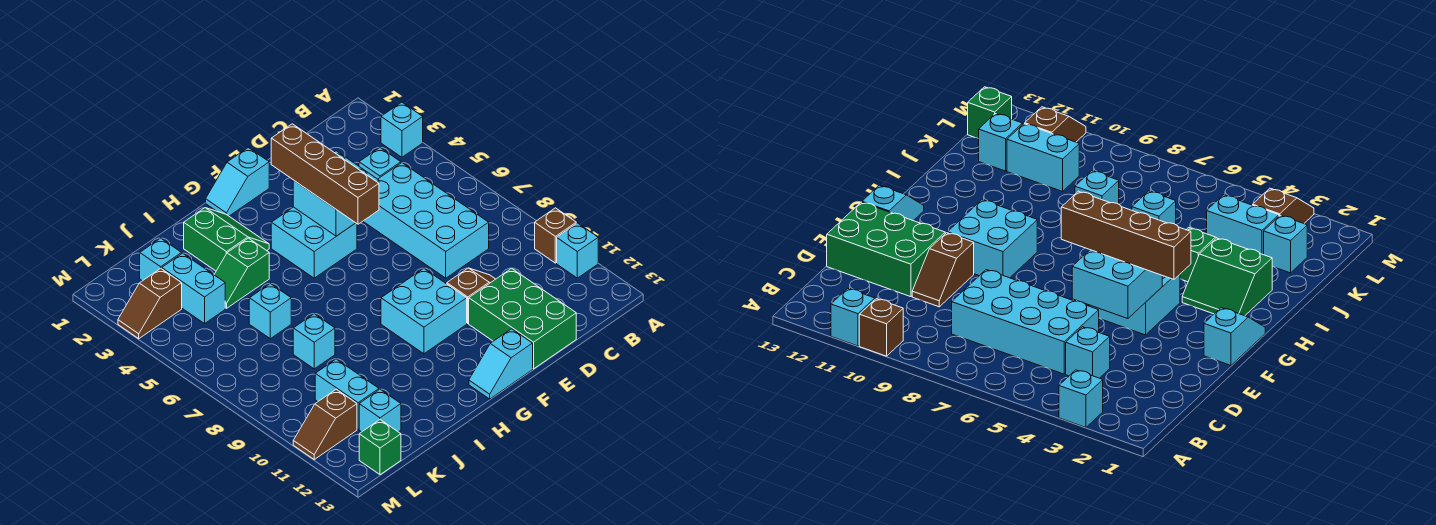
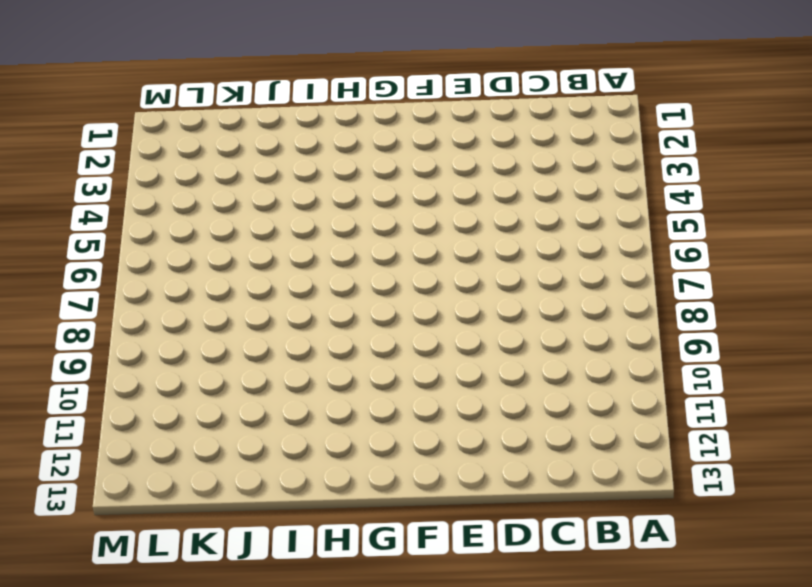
none -> cyan 1x1 brick [381,102,423,157]
none -> brown 1x1 brick [535,208,576,263]
none -> cyan 1x1 brick [557,223,598,278]

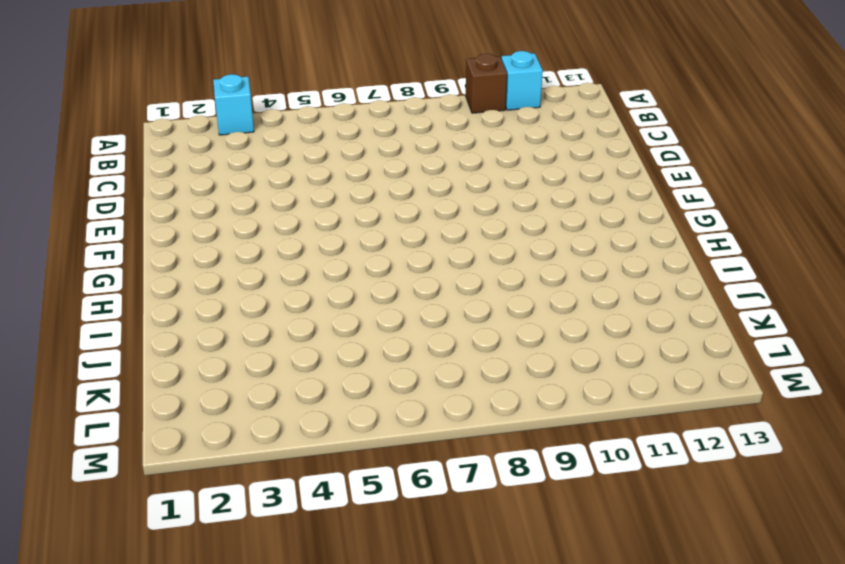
none -> cyan 1x1 brick [359,148,401,179]
none -> cyan 2x4 brick [363,163,489,278]
none -> brown 1x2 slope [447,268,495,323]

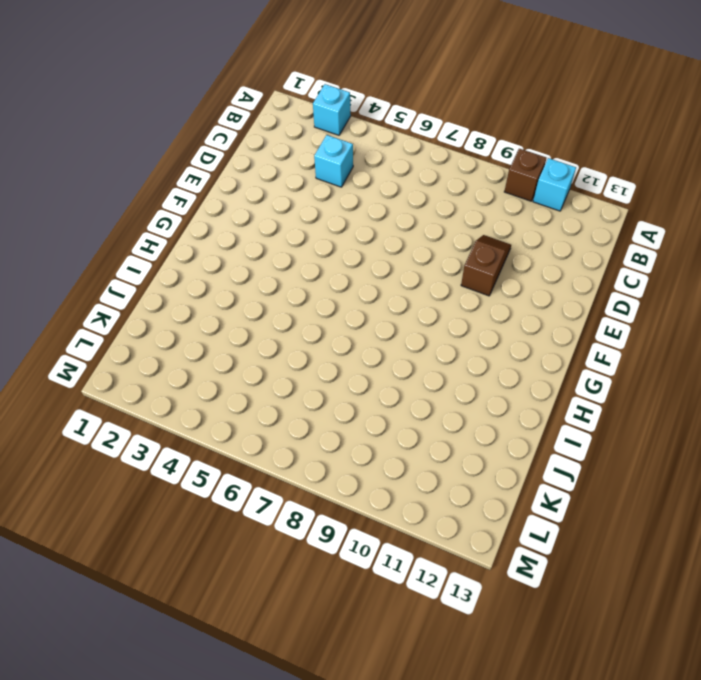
none -> cyan 2x4 brick [363,163,489,278]
none -> green 2x3 brick [469,268,576,369]
none -> cyan 1x2 slope [206,148,269,216]

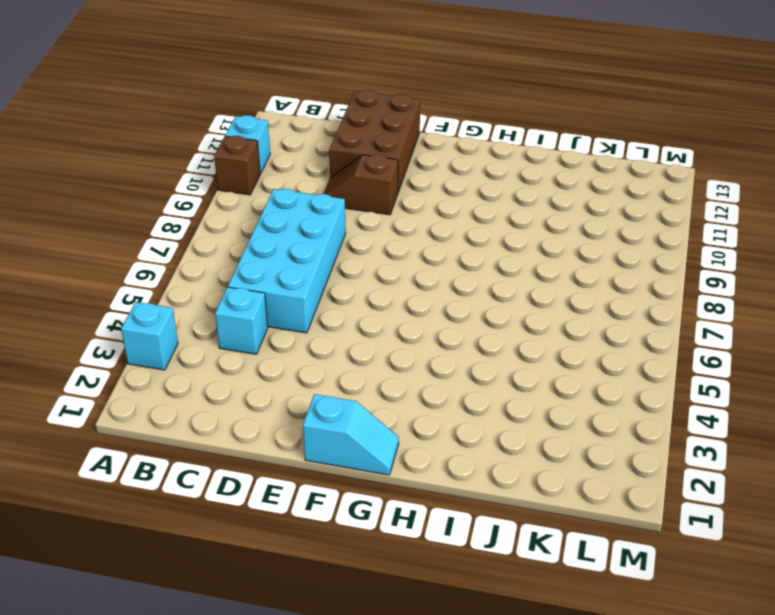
brown 2x3 brick [329,90,420,192] -> green 2x3 brick [469,268,576,369]
none -> cyan 2x2 brick [271,207,357,278]
none -> cyan 2x2 brick [381,268,467,354]
none -> cyan 1x2 slope [469,329,533,399]

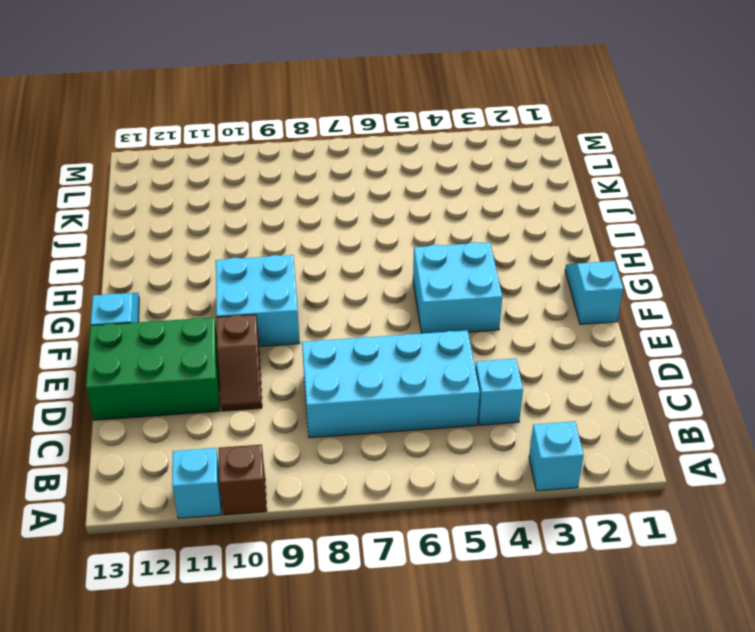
none -> green 2x2 slope [184,208,269,271]
none -> green 1x2 slope [214,238,269,308]
none -> cyan 1x1 brick [249,284,291,339]

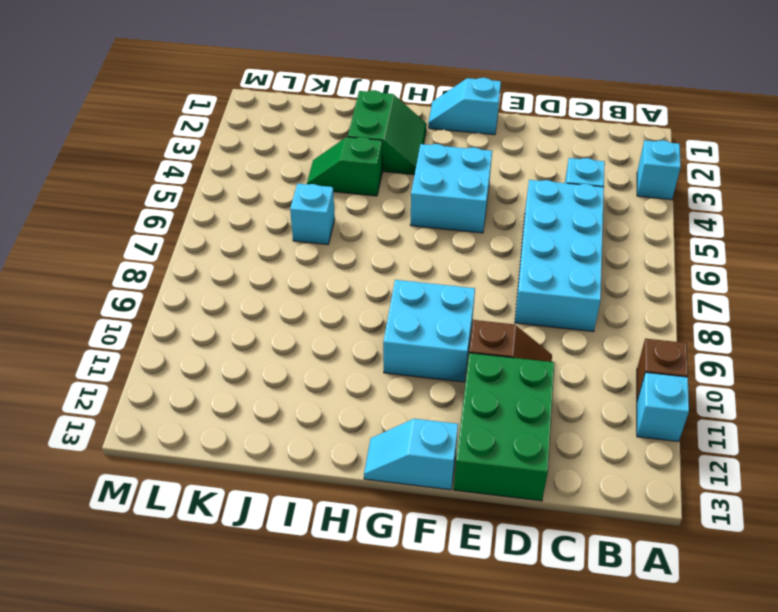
none -> cyan 1x1 brick [293,314,335,369]
none -> cyan 1x1 brick [140,238,182,281]
none -> cyan 1x2 brick [162,253,225,324]

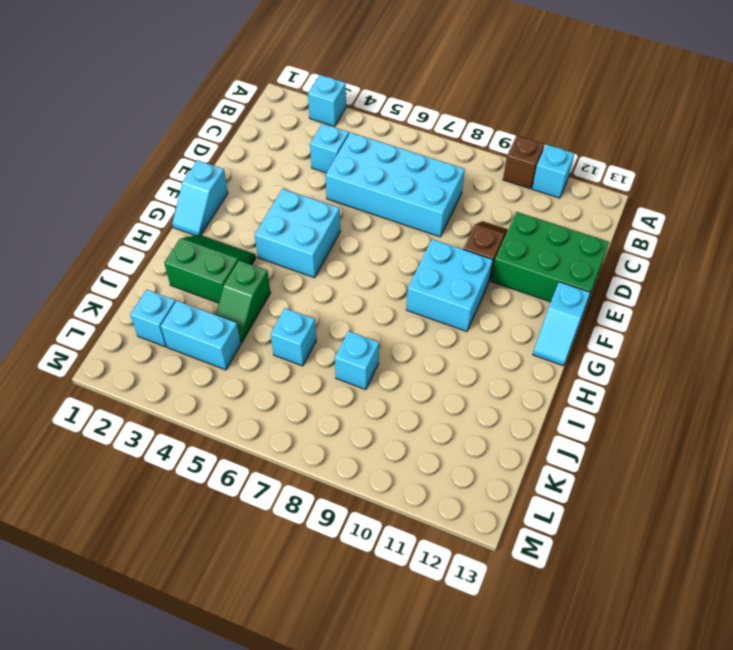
none -> cyan 1x2 brick [315,359,379,429]
none -> cyan 1x1 brick [359,389,401,432]
none -> brown 1x2 slope [118,268,182,339]

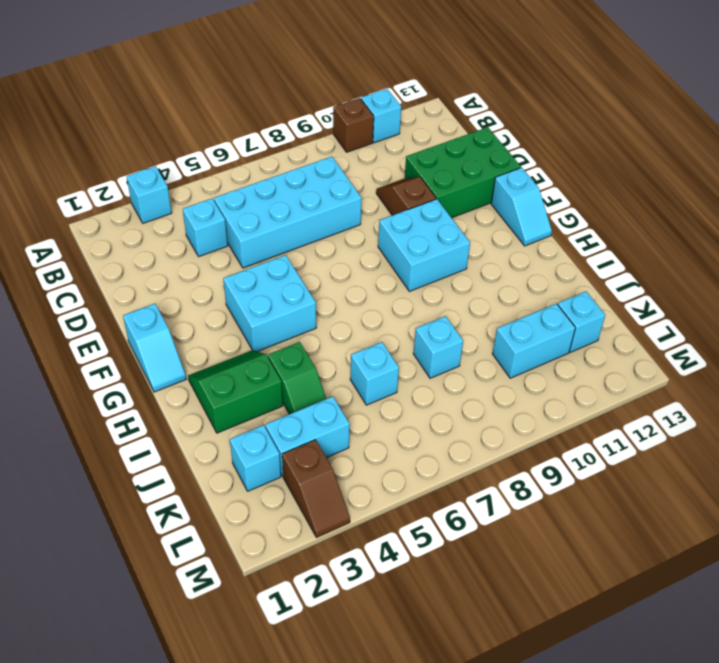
none -> brown 1x2 slope [293,389,357,459]
none -> green 1x1 brick [359,420,401,475]
none -> cyan 2x2 brick [293,151,379,236]

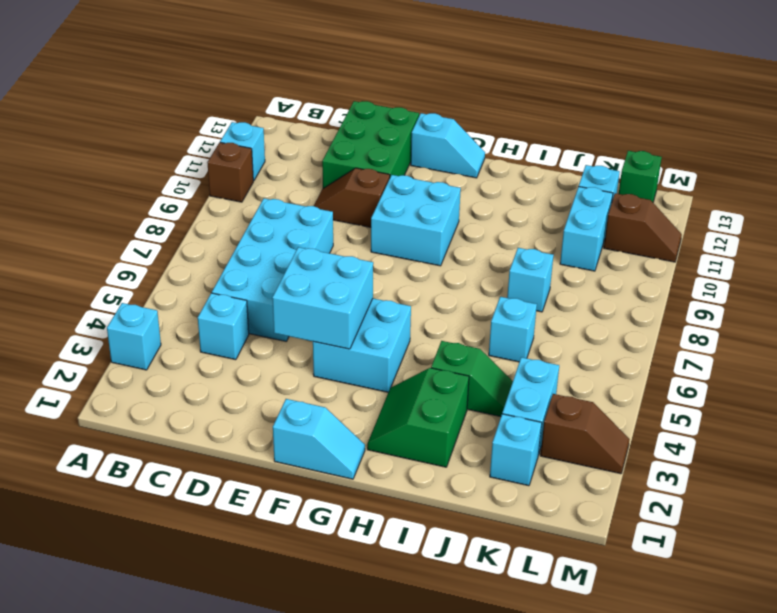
none -> brown 1x4 brick [271,124,379,224]

